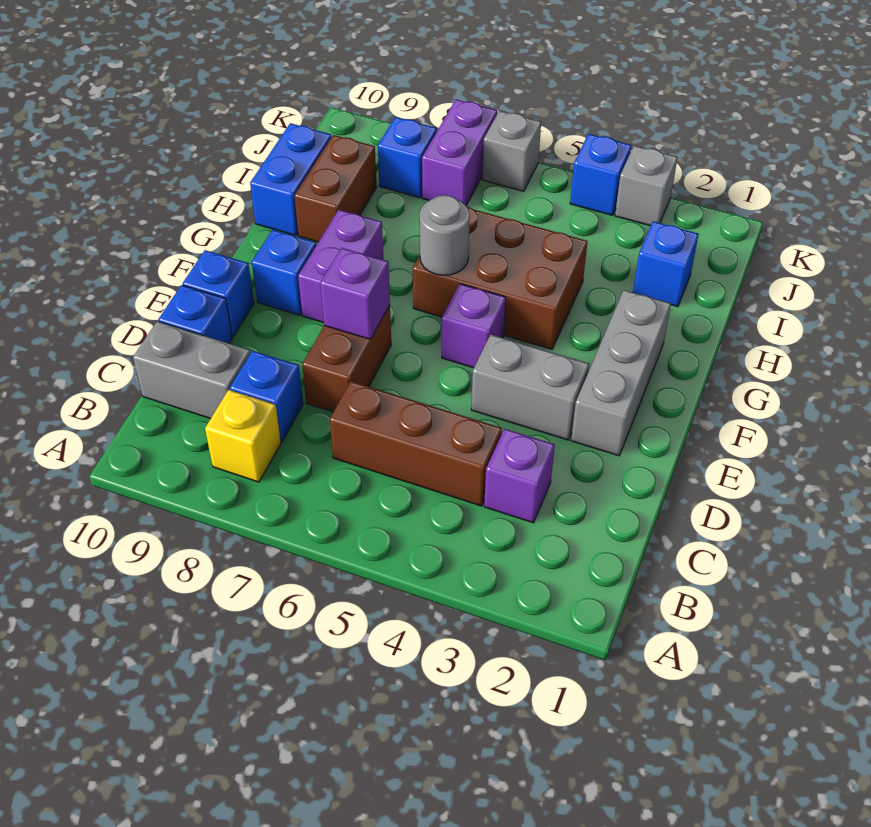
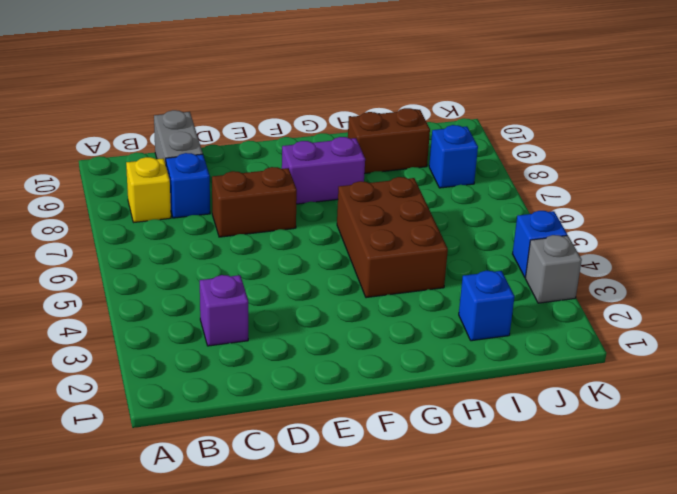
none -> brown 1x3 brick [330,381,502,506]
none -> blue 1x1 brick [158,285,232,343]
none -> grey 1x3 brick [571,290,671,456]

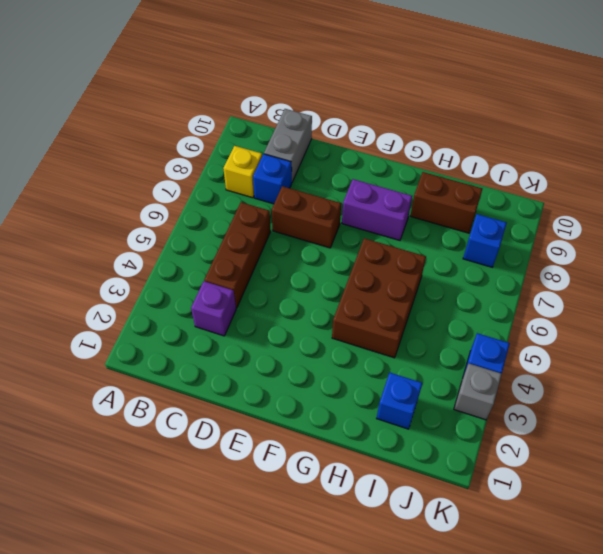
none -> blue 1x1 brick [158,285,232,343]
none -> grey 1x3 brick [571,290,671,456]
none -> grey 1x2 brick [471,335,589,440]

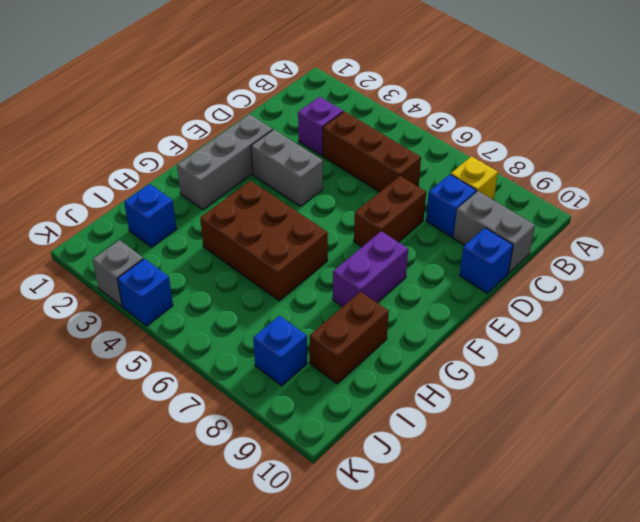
none -> blue 1x1 brick [183,250,254,337]
none -> purple 1x1 brick [442,284,506,368]
none -> blue 1x1 brick [252,230,316,315]

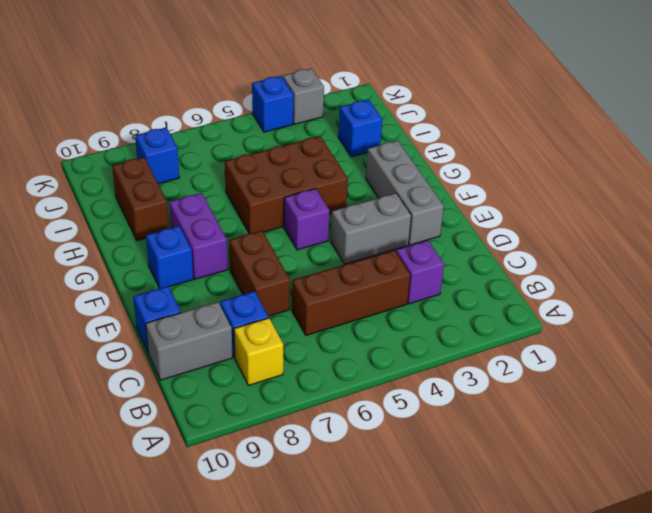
none -> blue 1x1 brick [183,250,254,337]
none -> blue 1x2 brick [250,123,331,236]
none -> purple 1x2 brick [422,100,497,205]

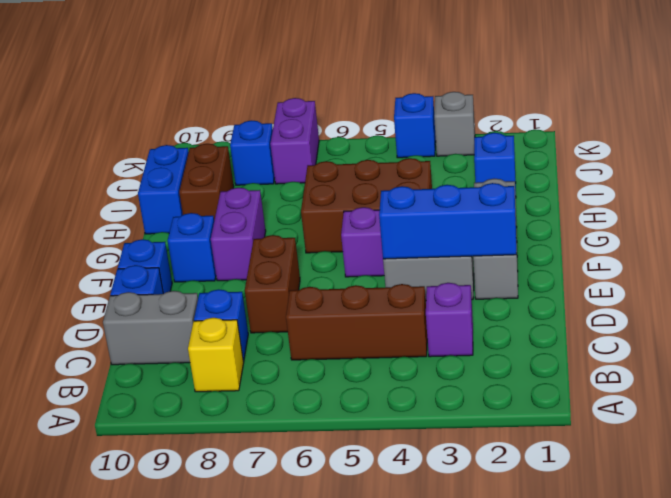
blue 1x3 brick [379,183,517,259] -> none
none -> grey 1x1 brick [482,111,541,191]
none -> purple 1x1 brick [320,248,390,339]
none -> grey 1x1 round brick [420,195,470,275]

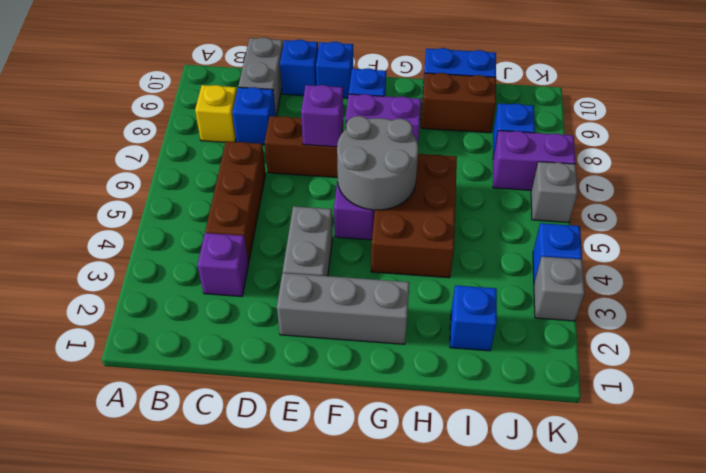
grey 2x2 round brick [337,116,418,210] -> grey 1x1 round brick [420,195,470,275]

